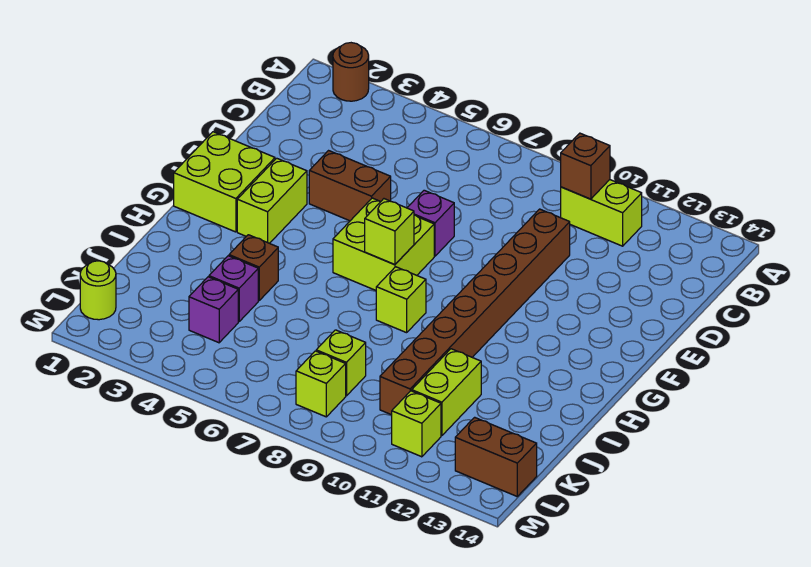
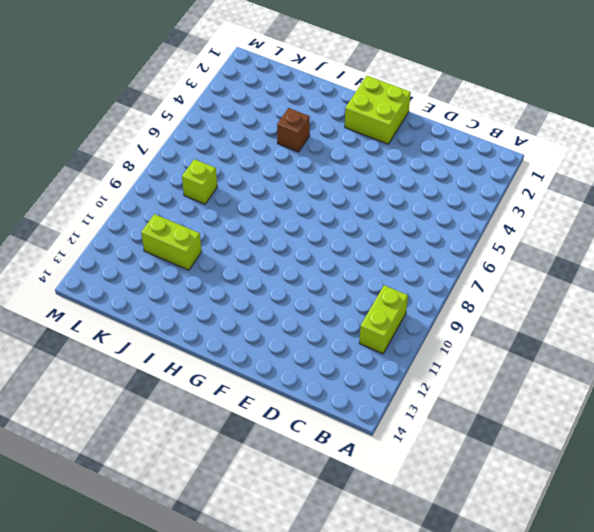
none -> brown 1x1 round brick [333,43,369,101]
none -> brown 1x8 brick [380,209,570,415]
none -> brown 1x2 brick [309,151,391,221]

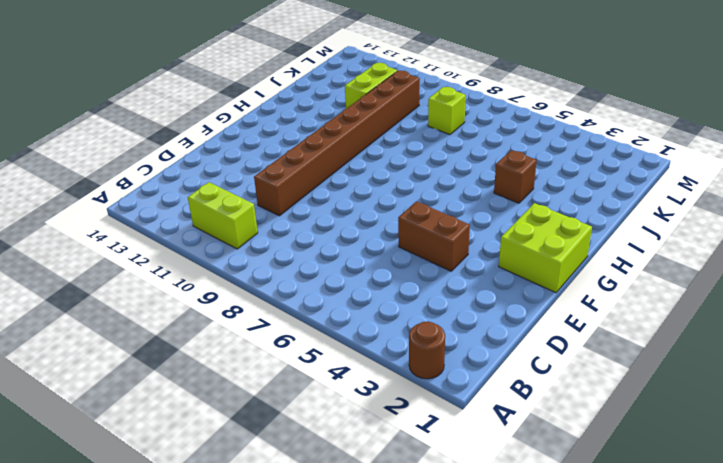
none -> purple 1x1 brick [407,190,454,256]
none -> lime 1x2 brick [237,158,307,243]
none -> lime 2x2 brick [333,198,434,290]

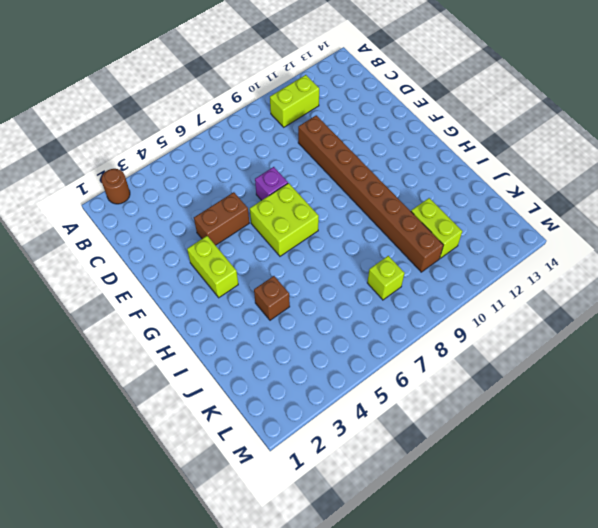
none -> lime 2x2 brick [174,132,275,232]
none -> lime 1x1 brick [376,267,426,333]
none -> purple 1x1 brick [209,256,258,322]

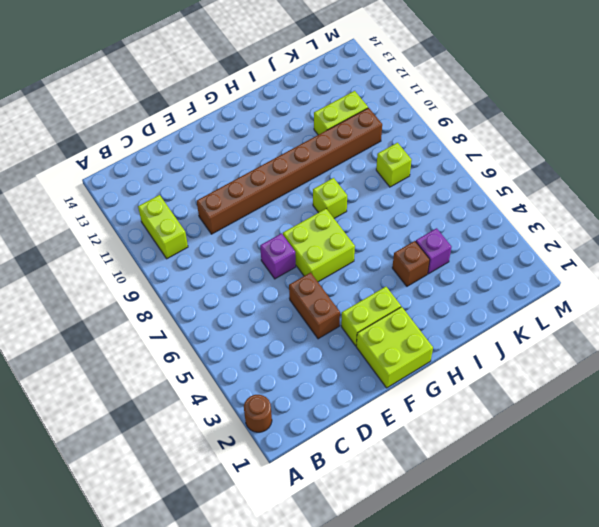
none -> purple 1x1 brick [189,277,238,343]
none -> lime 1x1 round brick [80,261,116,320]
none -> lime 1x1 brick [296,351,346,417]

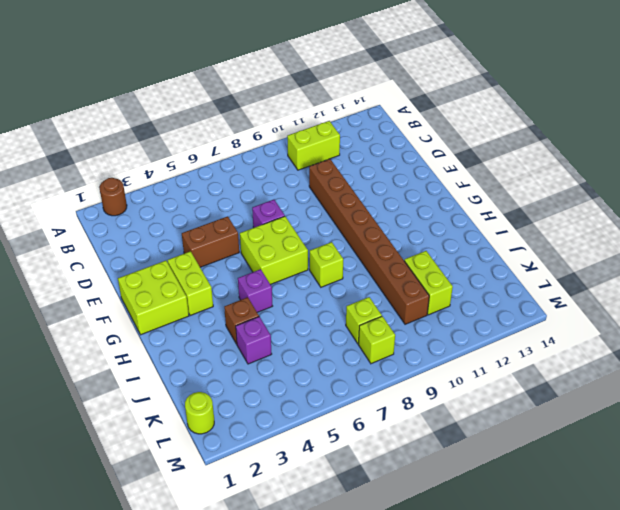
purple 1x1 brick [238,269,272,312] -> purple 1x1 brick moved to [189,277,238,343]
none -> lime 1x1 brick [392,391,441,457]
none -> brown 1x2 brick [455,417,537,496]
none -> brown 1x1 brick [561,133,610,199]

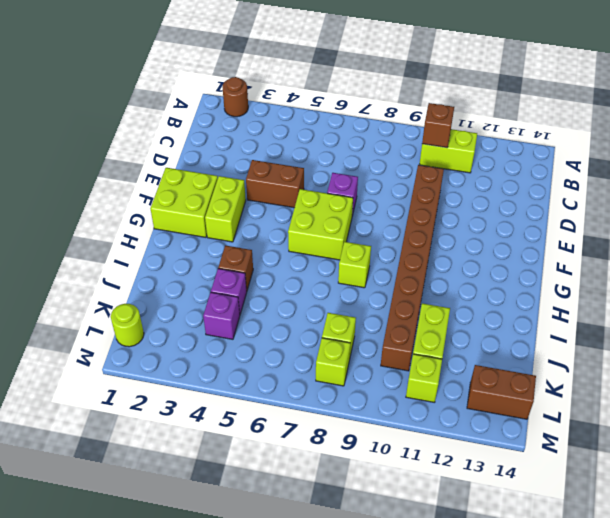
none -> lime 1x1 brick [365,199,414,265]

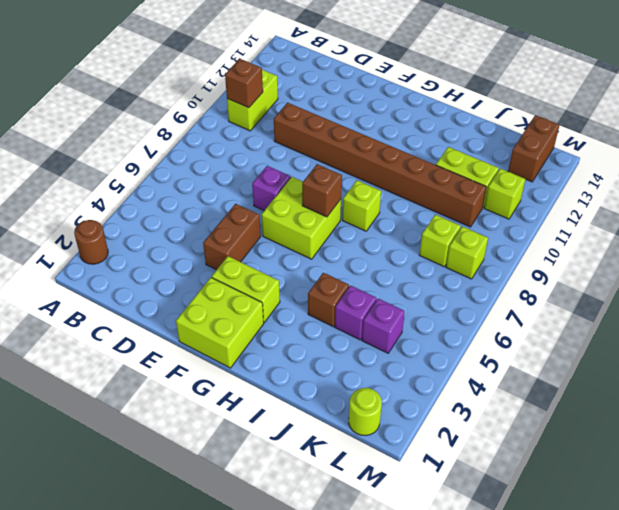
brown 1x1 brick [302,164,342,217] -> lime 1x1 brick [365,199,414,265]

